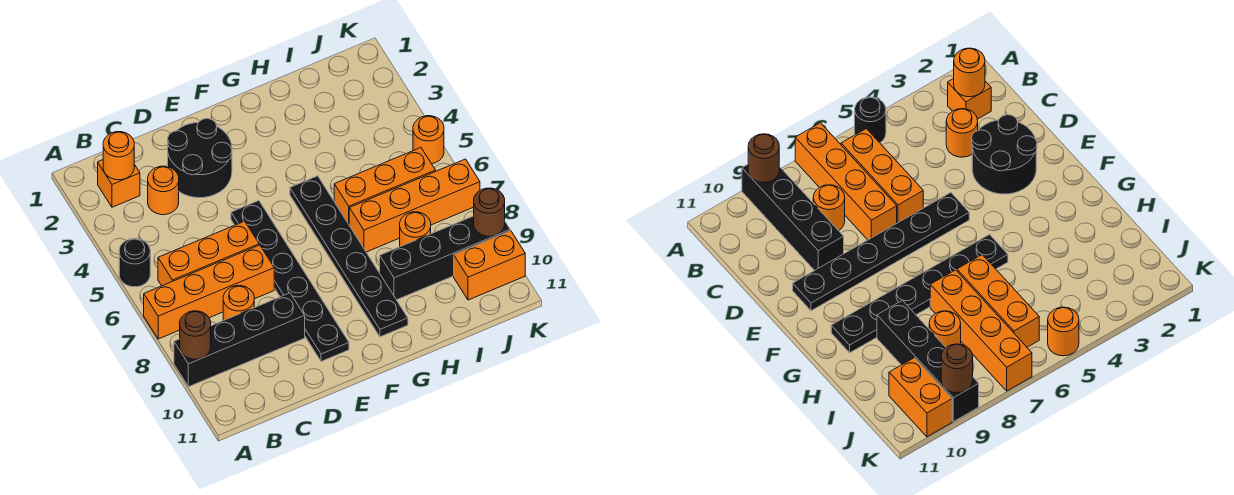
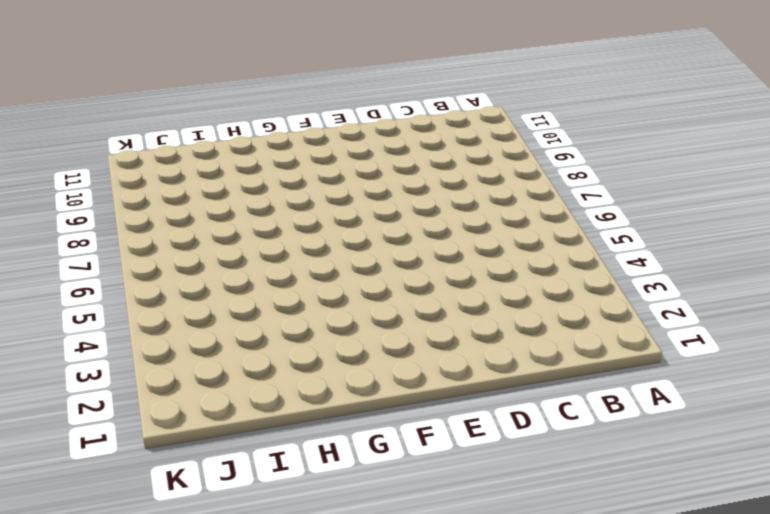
none -> black 1x1 round brick [119,239,150,287]
none -> orange 1x4 brick [144,245,274,339]
none -> black 1x4 brick [174,293,305,387]

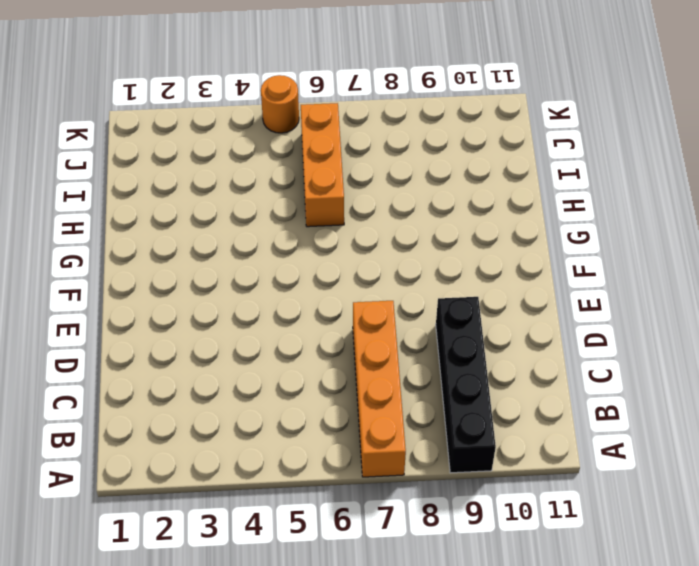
none -> black 1x1 round brick [119,239,150,287]
none -> orange 1x1 brick [98,160,140,207]
none -> orange 1x3 brick [158,221,259,286]

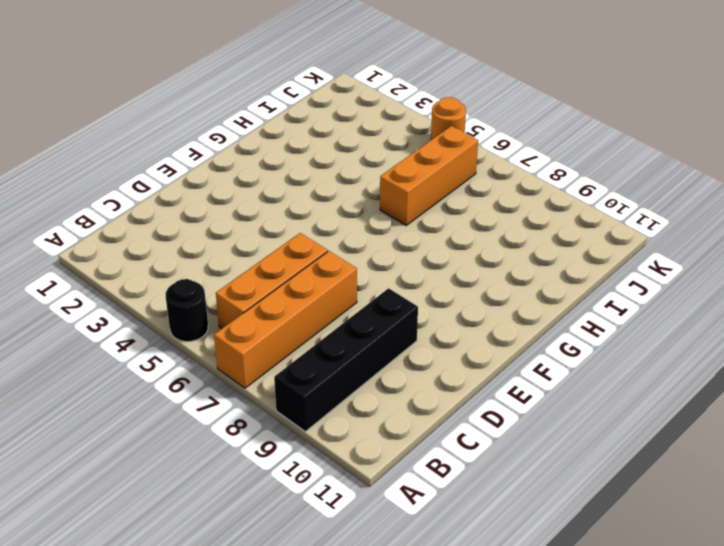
none -> orange 1x1 brick [98,160,140,207]
none -> orange 1x1 round brick [148,166,179,215]
none -> orange 1x1 round brick [223,286,254,320]

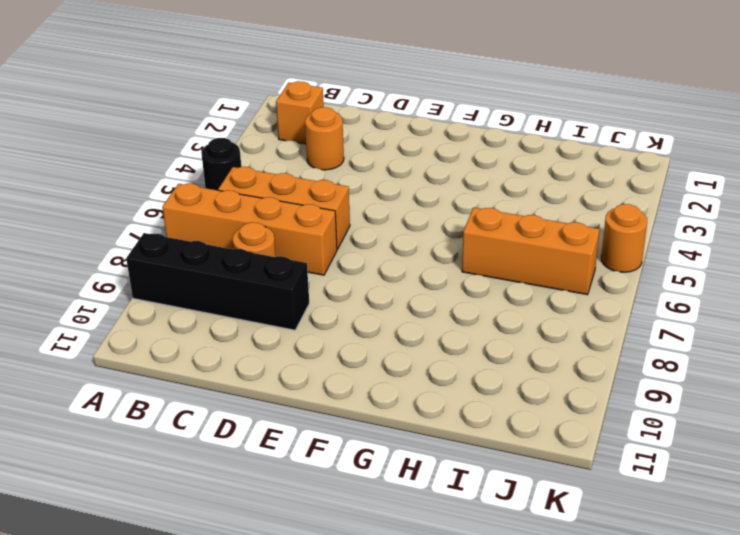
none -> black 2x2 round brick [168,118,232,198]
none -> black 1x6 plate [231,201,349,361]
none -> black 1x6 plate [290,176,408,337]

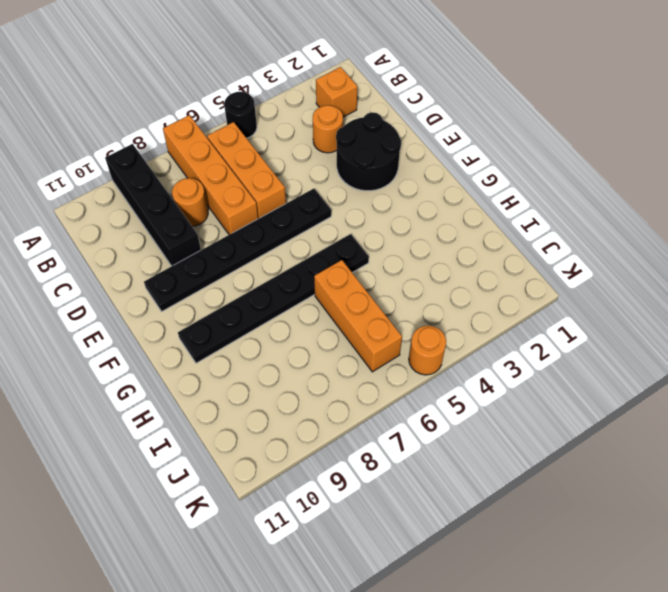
none -> orange 1x4 brick [349,159,480,252]
none -> black 1x4 brick [380,216,510,300]
none -> orange 1x1 round brick [400,212,431,247]

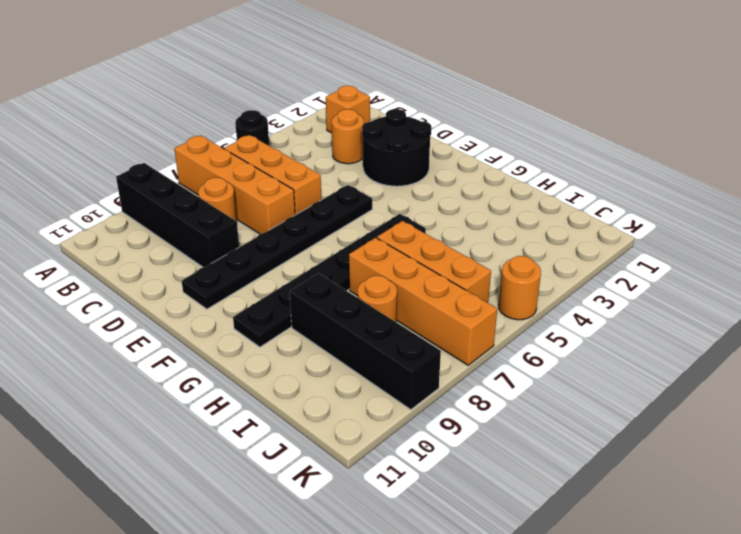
none -> orange 1x2 brick [454,231,525,300]
none -> brown 1x1 round brick [180,311,211,359]
none -> orange 1x1 round brick [103,132,134,180]

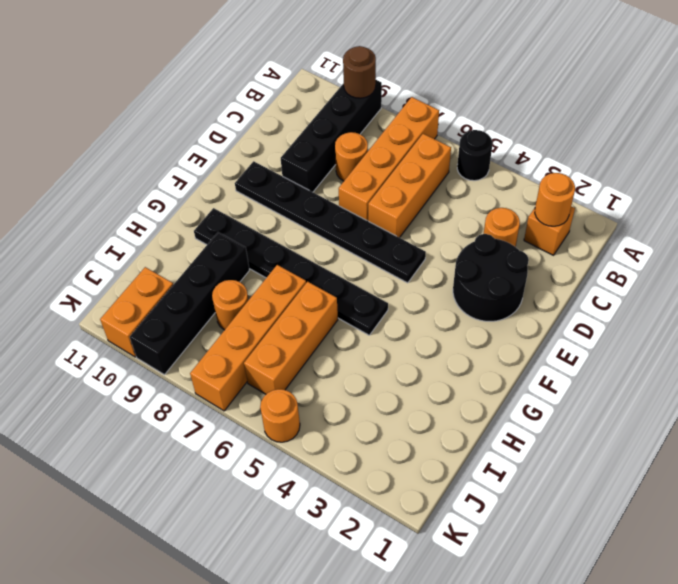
none -> brown 1x1 round brick [474,188,505,236]

